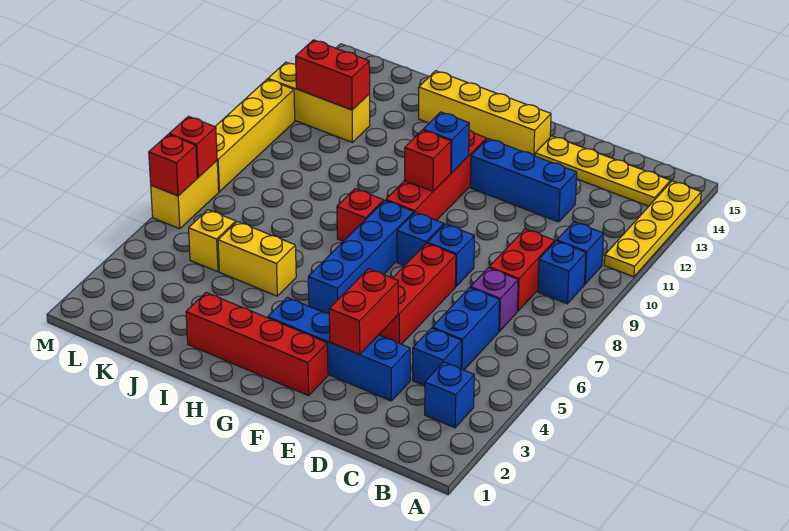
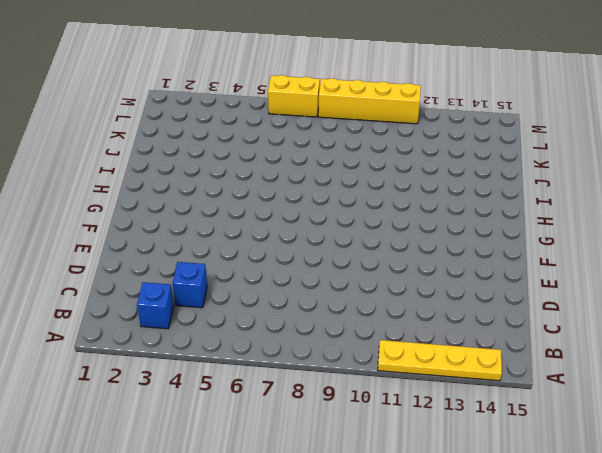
none -> blue 1x1 brick [538,241,586,304]
none -> blue 1x1 brick [557,222,604,284]
none -> yellow 1x4 plate [535,136,671,206]
none -> blue 1x2 brick [432,288,500,370]

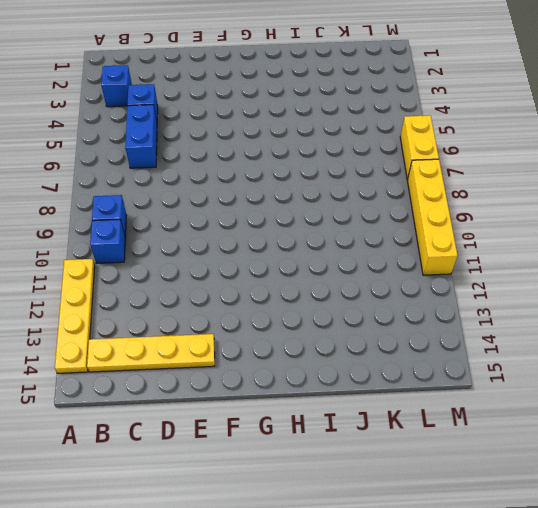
none -> purple 1x1 brick [471,268,518,331]
none -> red 1x2 brick [489,229,555,311]
none -> blue 1x4 brick [268,297,410,401]
none -> blue 1x3 brick [470,139,577,222]

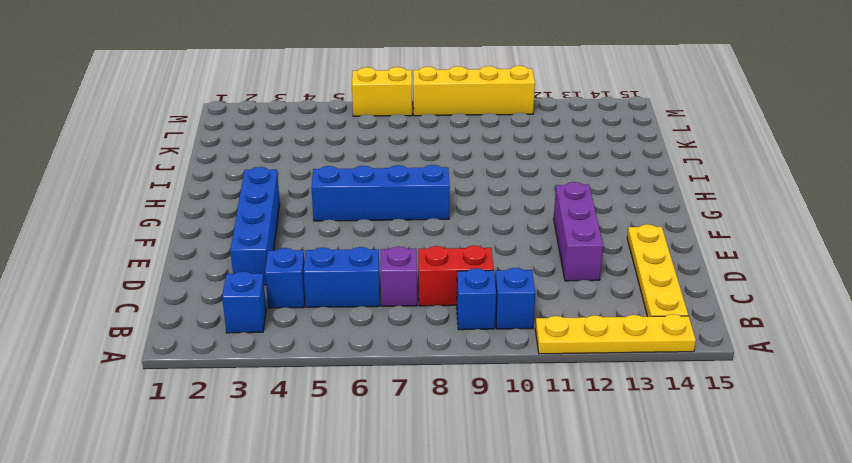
purple 1x3 brick [554,182,603,281] -> blue 1x3 brick [470,139,577,222]
none -> red 1x3 brick [379,243,456,344]
none -> blue 1x1 brick [428,224,474,286]
none -> red 1x4 brick [186,293,328,396]
none -> blue 1x1 brick [397,212,444,266]

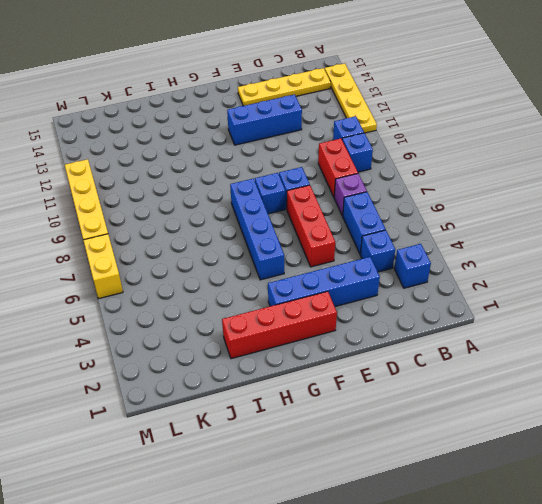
none -> yellow 1x4 brick [419,71,551,156]
none -> red 1x4 brick [386,130,487,221]
none -> red 1x1 brick [337,189,383,241]
none -> yellow 1x2 brick [218,222,296,296]

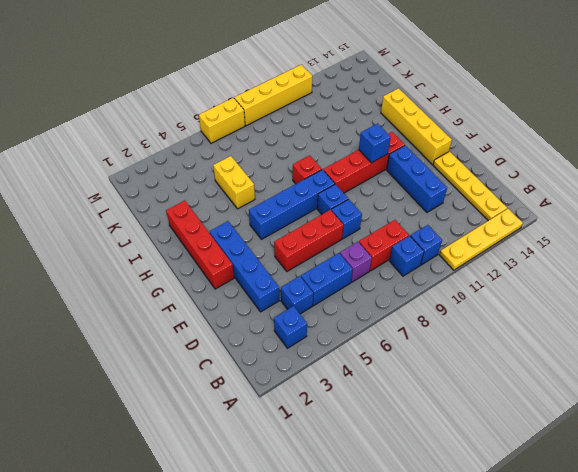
none -> yellow 1x1 brick [189,210,236,272]
none -> yellow 1x3 brick [268,62,370,142]
none -> red 1x2 brick [329,269,398,354]
none -> red 1x1 brick [405,130,451,191]

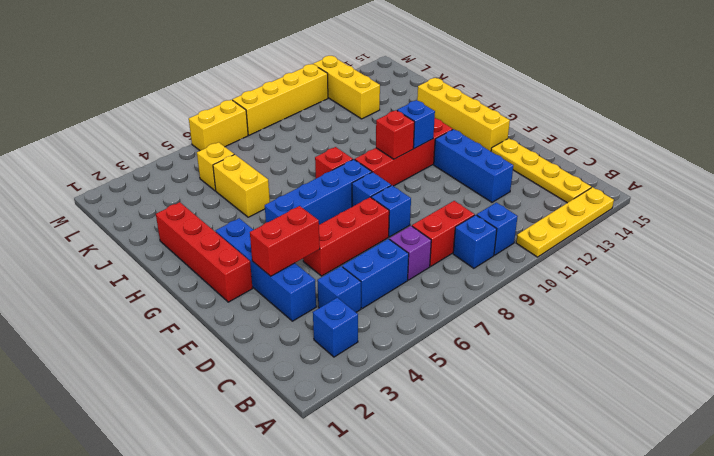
none -> red 1x2 brick [296,40,370,110]
none -> red 1x1 brick [149,135,197,196]
none -> red 1x1 brick [169,116,217,177]

